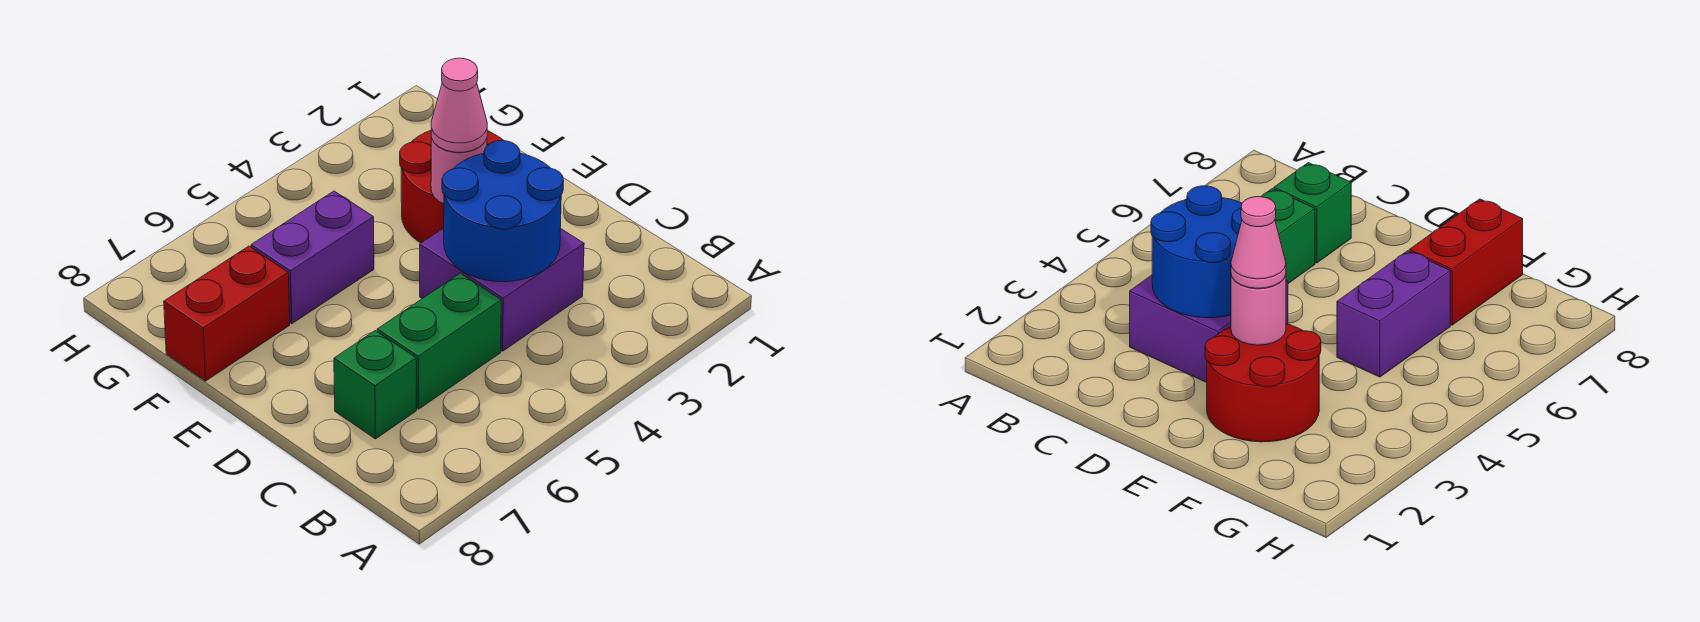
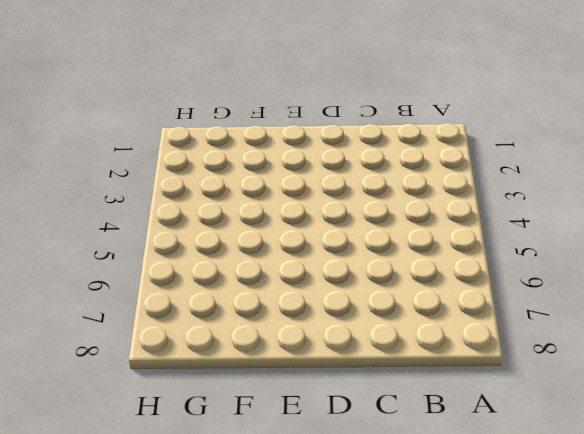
none -> purple 2x2 brick [420,228,584,351]
none -> green 1x2 brick [377,273,501,409]

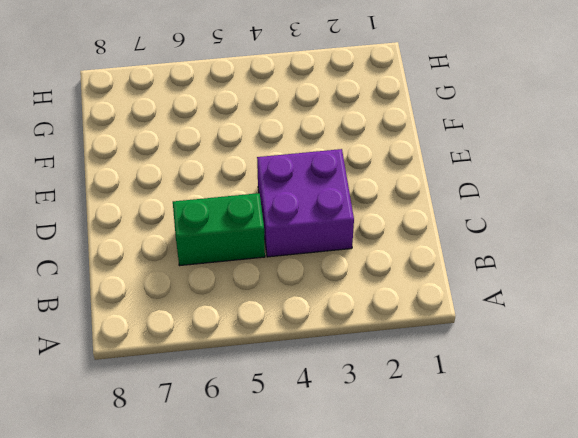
none -> green 1x1 brick [334,331,416,439]
none -> red 2x2 round brick [400,131,504,243]

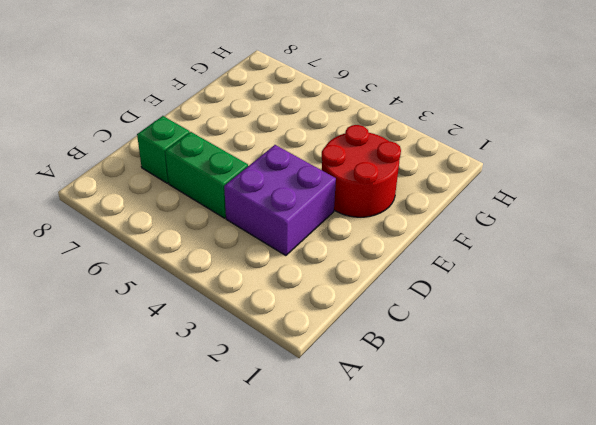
none -> purple 1x2 brick [251,191,374,324]
none -> red 1x2 brick [164,246,290,381]

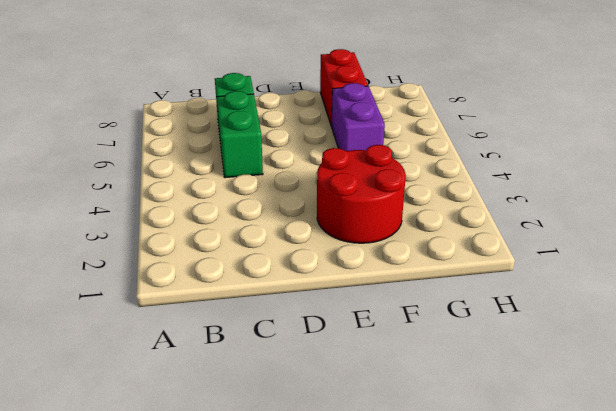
none -> purple 2x2 brick [420,228,584,351]
none -> blue 2x2 round brick [442,141,564,282]

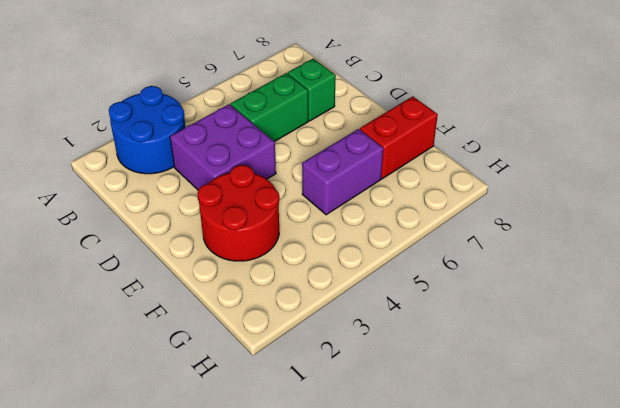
blue 2x2 round brick [109,86,185,174] -> blue 2x2 round brick moved to [442,141,564,282]
none -> pink 1x1 round brick [431,138,487,204]
none -> pink 1x1 cone [431,58,487,152]

